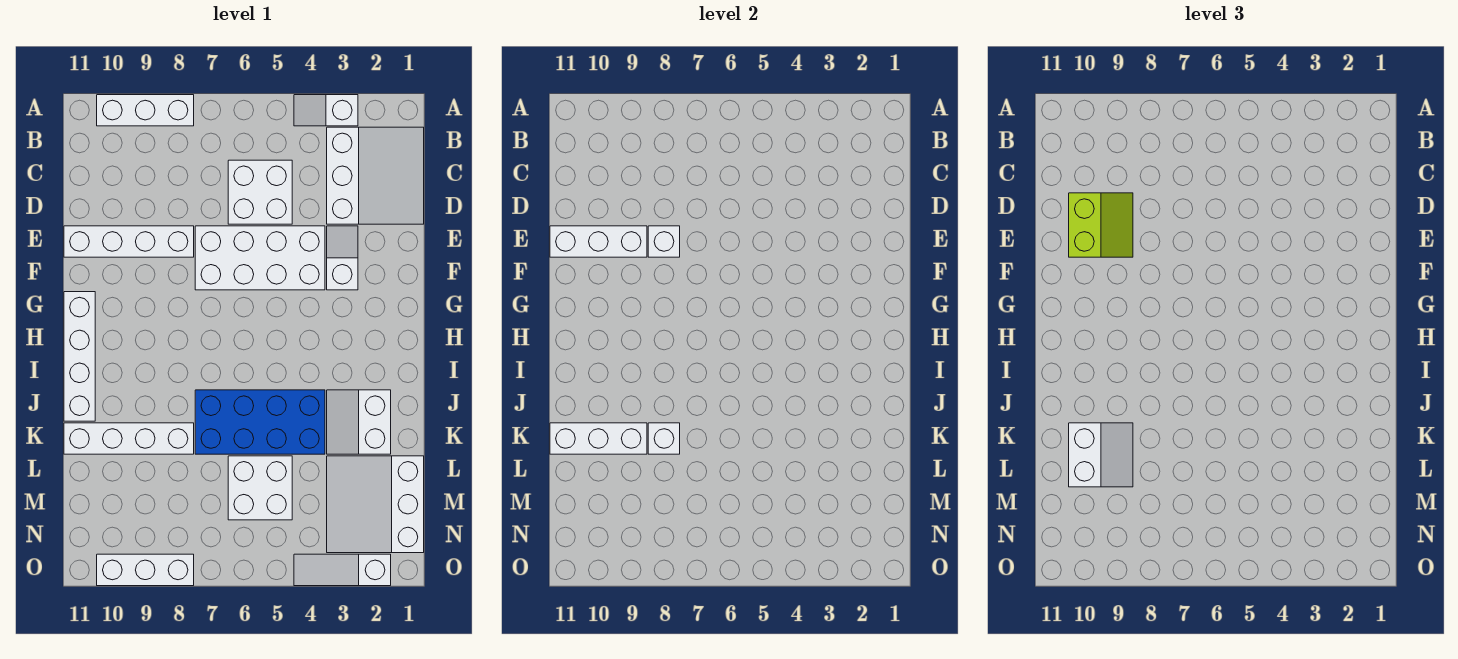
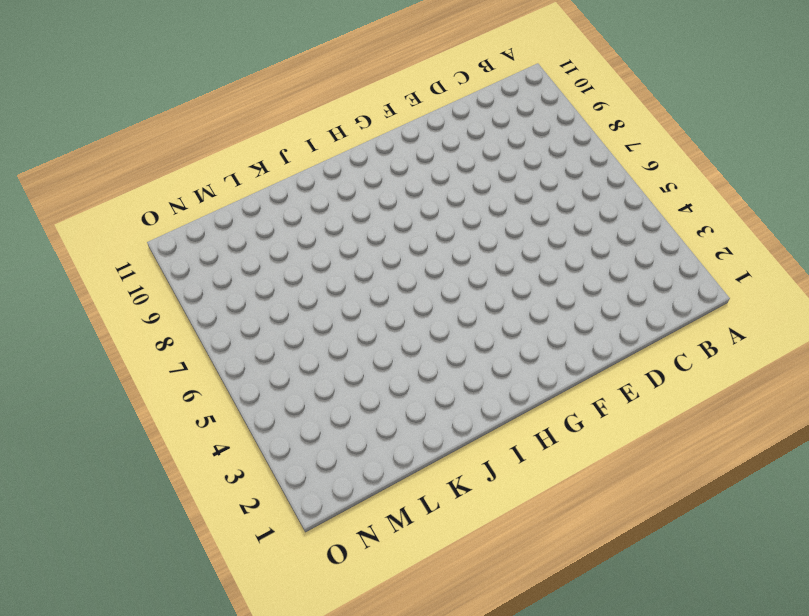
none -> white 1x2 slope [294,95,358,126]
none -> white 1x3 brick [97,95,194,126]
none -> white 3x3 slope [327,127,424,224]

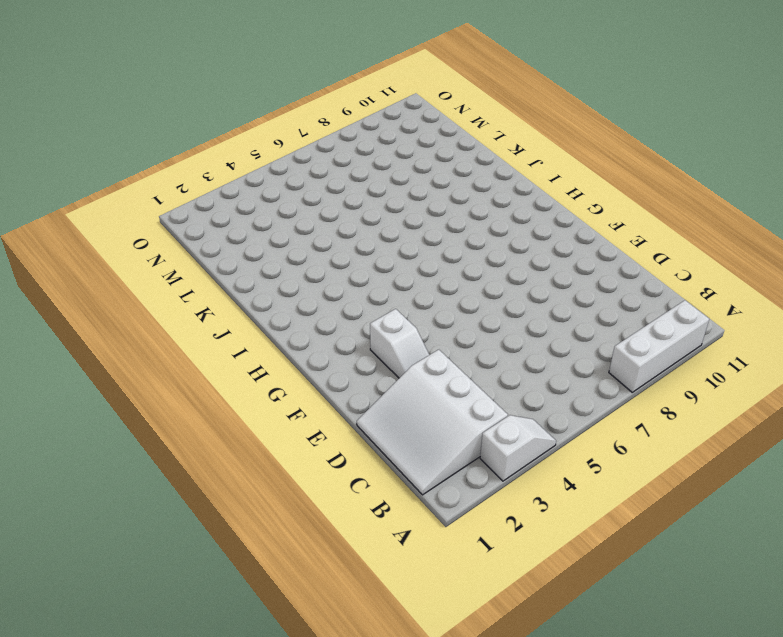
none -> white 2x2 brick [228,160,292,224]
none -> white 2x4 brick [195,226,325,290]
none -> white 1x4 brick [64,226,194,257]

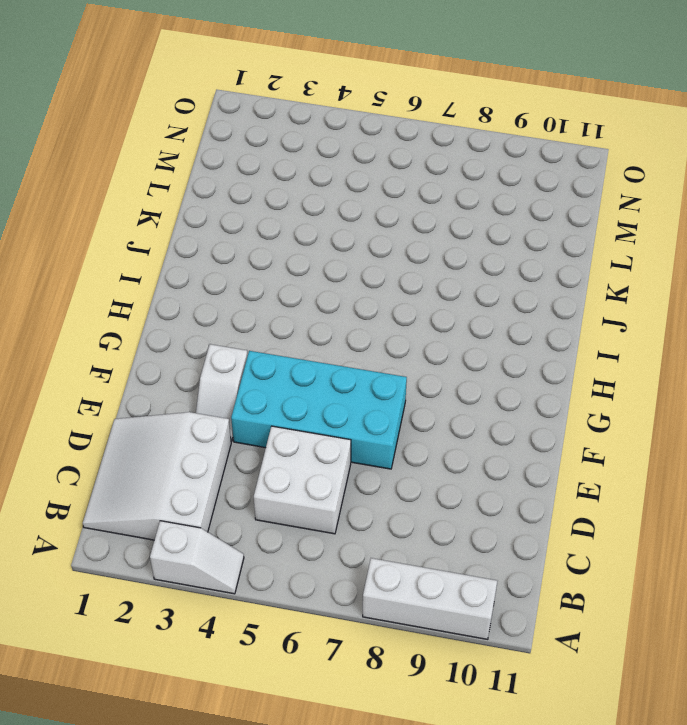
cyan 2x4 brick [231,351,407,469] -> white 2x4 brick [195,226,325,290]
none -> white 1x4 brick [64,226,194,257]
none -> white 1x4 brick [64,292,95,421]
none -> white 2x2 slope [327,390,391,454]

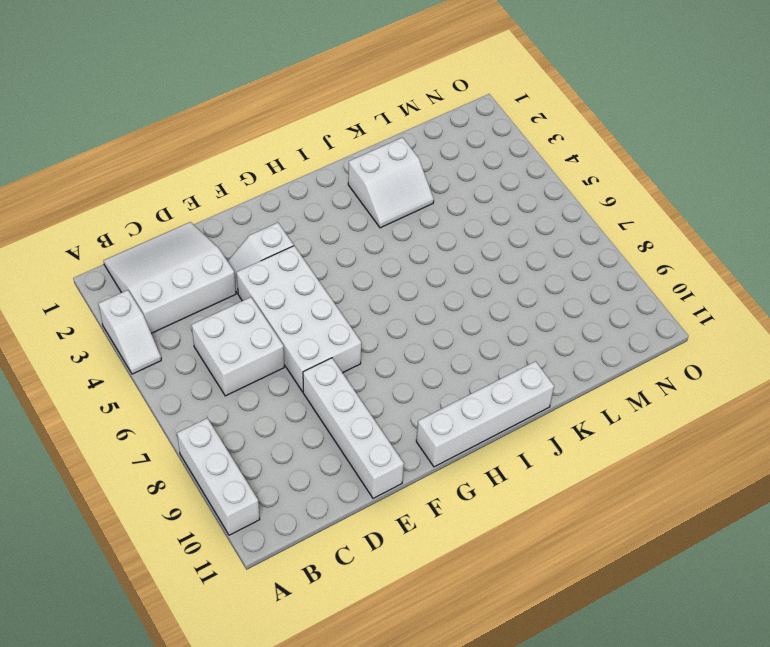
none -> blue 2x4 brick [195,390,325,454]
none -> white 1x4 brick [64,423,194,454]
none -> white 3x3 slope [327,456,424,553]

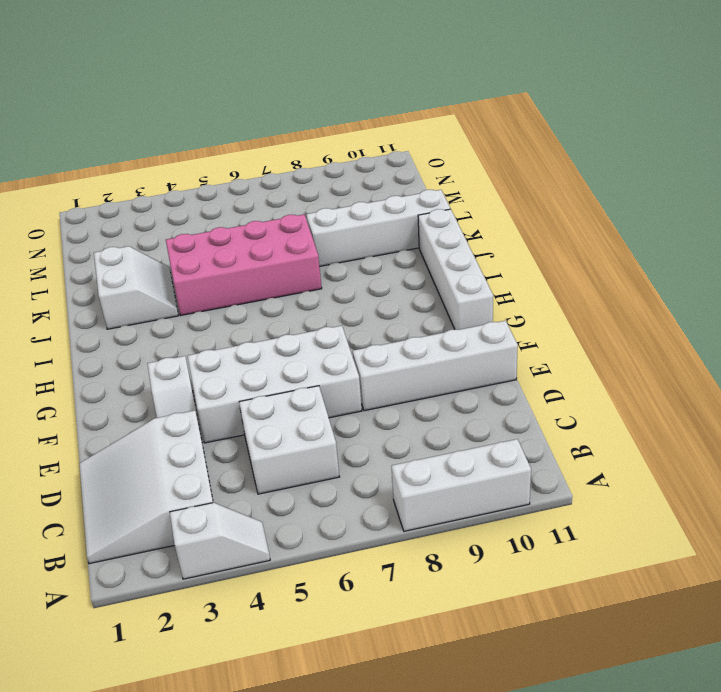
pink 2x4 brick [166,215,322,315] -> blue 2x4 brick [195,390,325,454]
none -> white 3x3 slope [327,456,424,553]
none -> white 2x2 brick [228,456,292,520]
none -> white 1x3 slope [294,554,391,586]

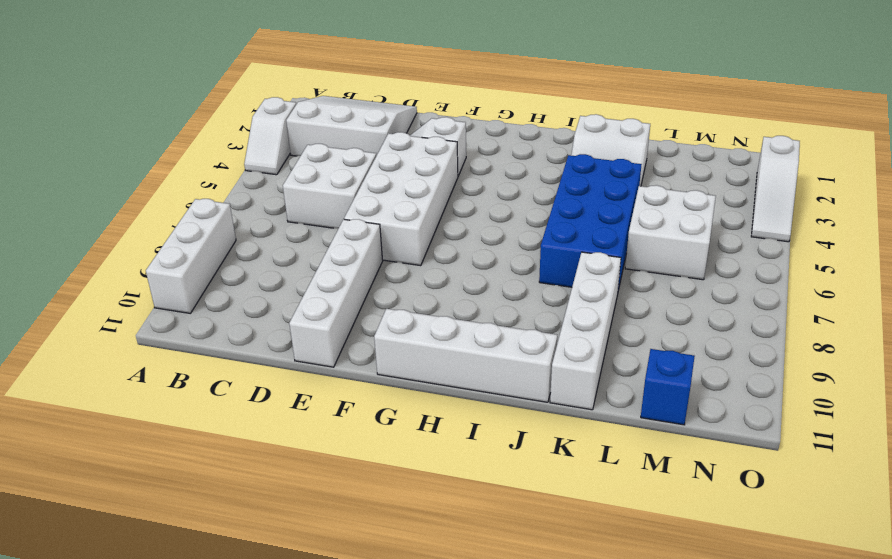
blue 1x1 brick [641,349,695,425] -> none
none -> white 3x3 slope [327,456,424,553]
none -> white 1x3 brick [97,554,194,586]
none -> white 1x1 brick [648,226,680,257]

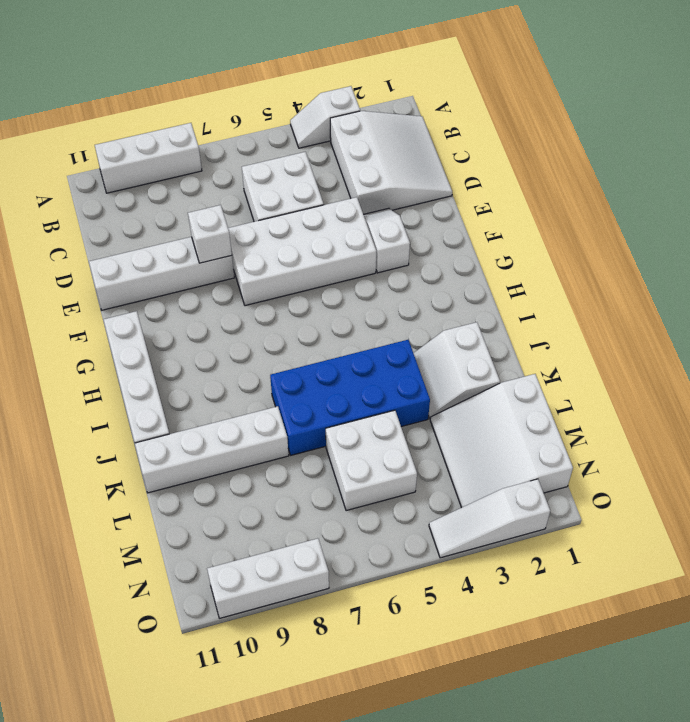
none -> white 1x3 brick [550,226,647,257]
none -> white 1x1 brick [648,423,680,454]
none -> white 1x3 brick [550,423,647,454]

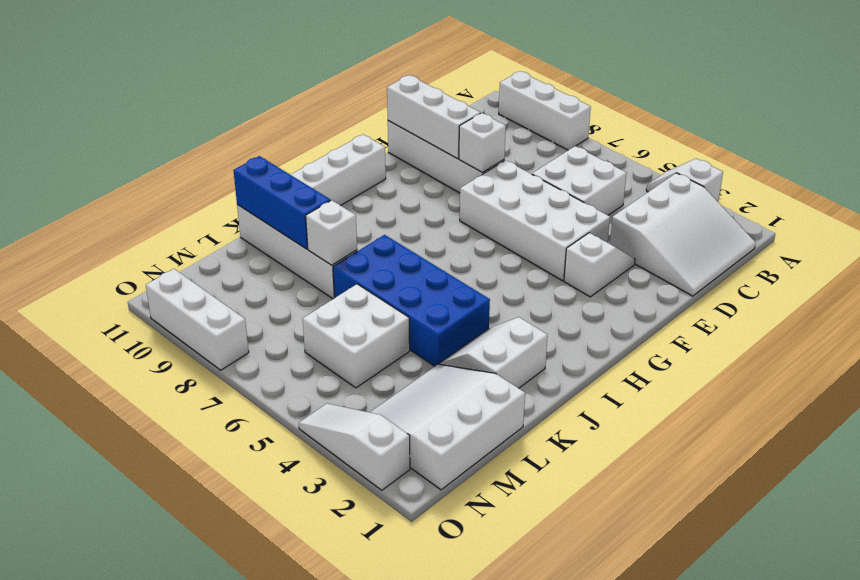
blue 1x3 brick [233,156,331,249] -> white 1x3 brick [550,423,647,454]
none -> lime 2x2 slope [1069,193,1133,257]
none -> white 2x2 slope [1069,423,1133,487]

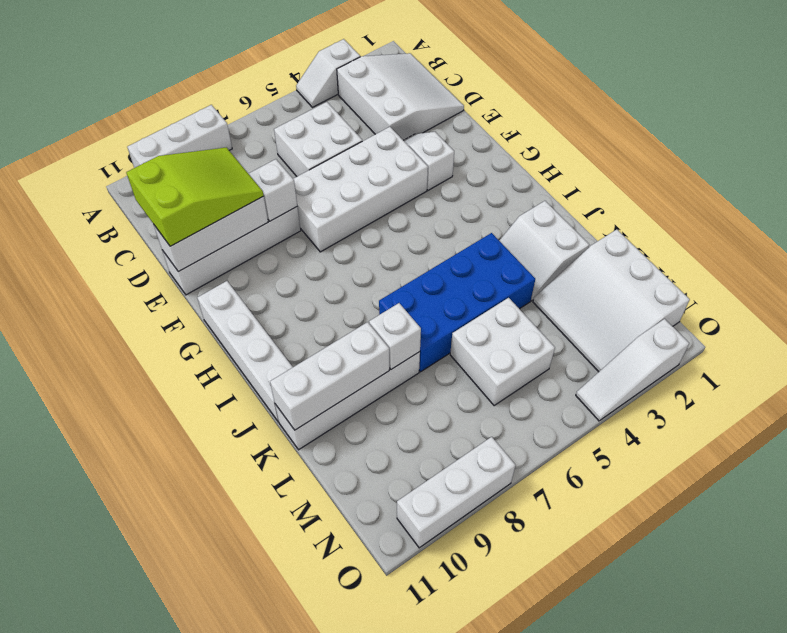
lime 2x3 slope [126,147,264,246] -> lime 2x2 slope [1069,193,1133,257]
none -> white 2x2 slope [1069,423,1133,487]

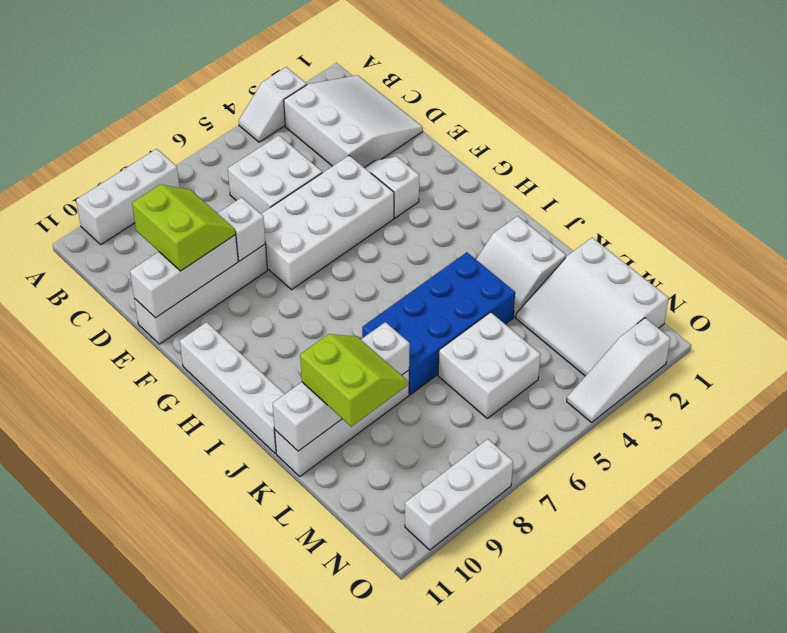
lime 2x2 slope [300,334,407,427] -> white 2x2 slope [1069,423,1133,487]

